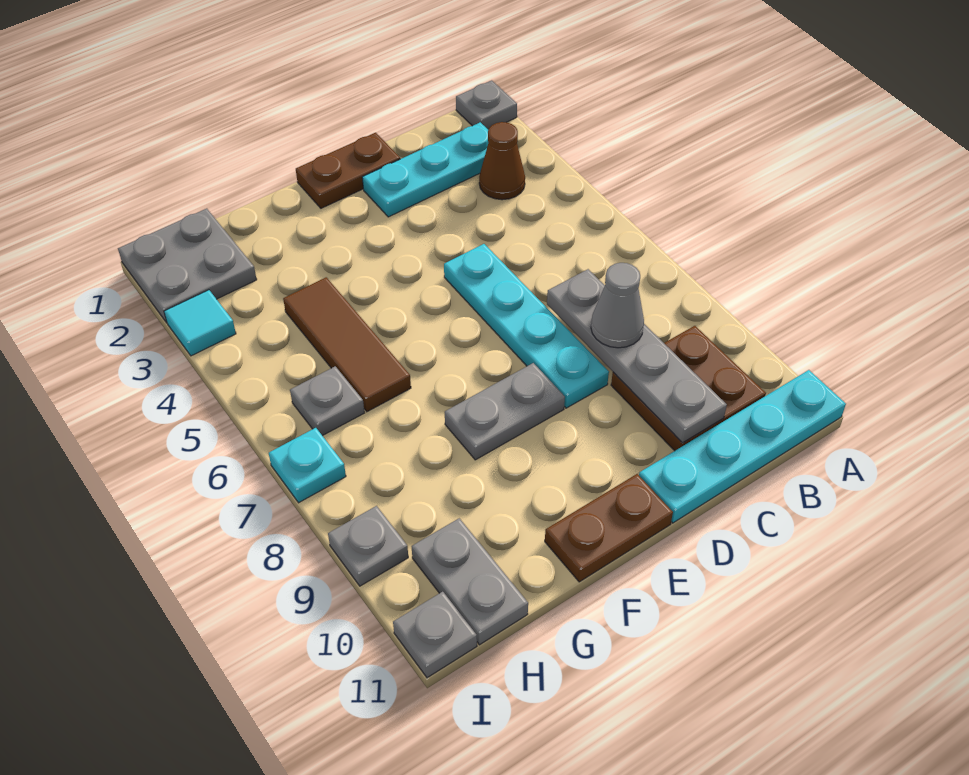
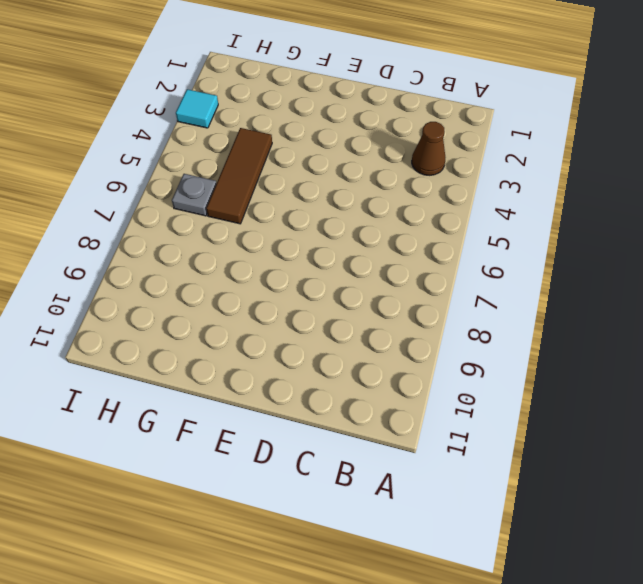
none -> grey 1x1 plate [456,80,517,130]
none -> cyan 1x4 plate [639,370,846,523]
none -> cyan 1x3 plate [362,122,488,217]

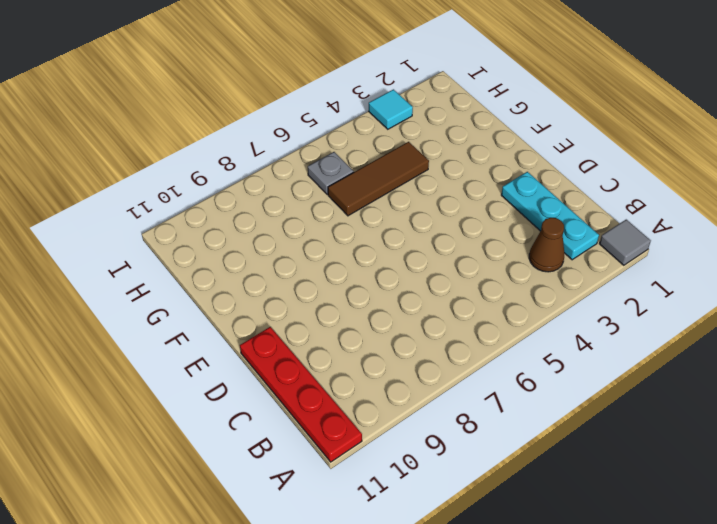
grey 1x1 tile [599,220,651,265] -> grey 1x1 plate [456,80,517,130]
red 1x4 plate [240,327,362,462] -> cyan 1x4 plate [639,370,846,523]
none -> brown 2x2 plate [611,326,766,451]
none -> brown 1x2 plate [296,133,400,208]
none -> cyan 1x4 plate [444,244,609,408]

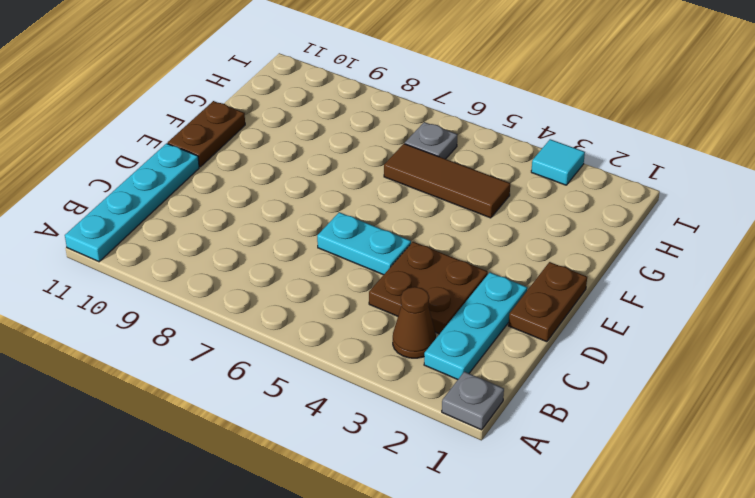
brown 2x2 plate [369,242,488,334] -> brown 2x2 plate moved to [611,326,766,451]
cyan 1x2 plate [317,212,411,275] -> cyan 1x4 plate [444,244,609,408]
none -> grey 1x2 plate [445,363,565,460]
none -> grey 2x2 plate [118,209,257,323]
none -> grey 1x2 plate [412,518,528,645]

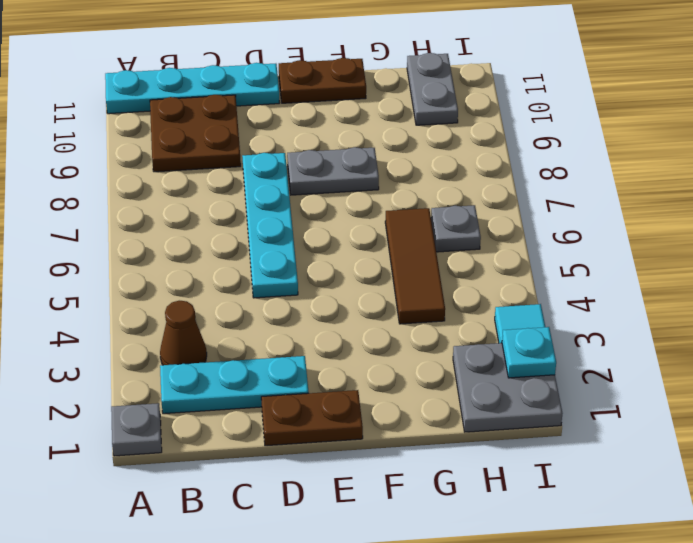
cyan 1x1 plate [502,327,556,378] -> cyan 1x1 plate moved to [269,428,346,503]
none -> grey 1x1 plate [328,506,408,586]
none -> grey 1x1 plate [393,592,477,678]
none -> grey 1x4 plate [547,269,727,443]

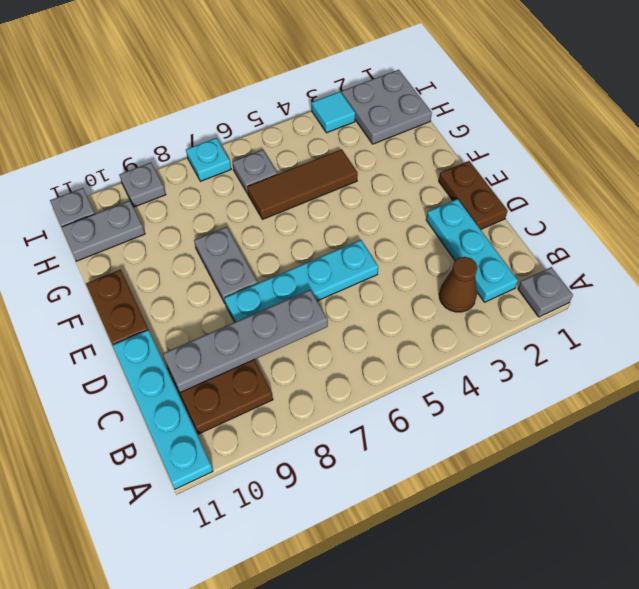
none -> grey 1x1 cone [591,263,644,348]

